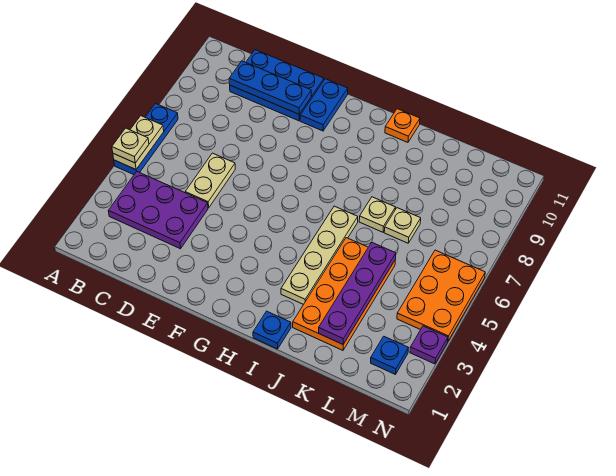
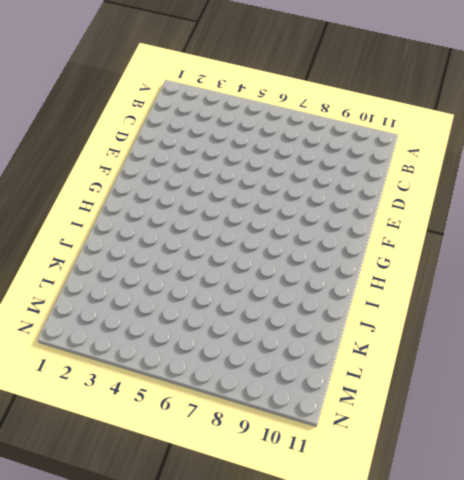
none -> blue 1x3 plate [114,104,178,175]
none -> purple 2x3 plate [109,172,208,249]
none -> blue 2x3 plate [230,50,324,121]

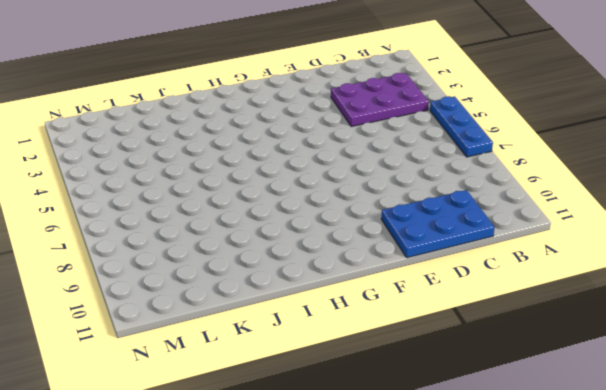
none -> tan 1x2 plate [185,153,235,208]
none -> blue 1x2 plate [300,79,348,131]
none -> blue 1x1 plate [253,311,291,349]

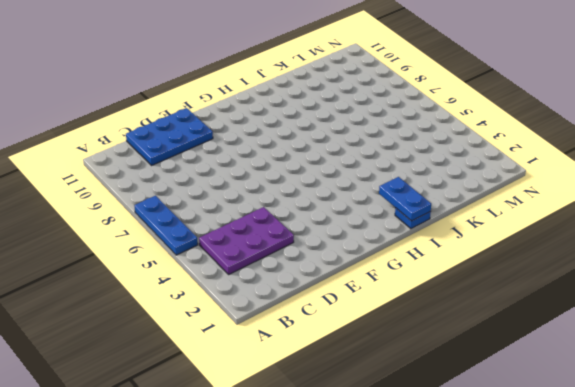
blue 1x2 plate [379,177,431,221] -> blue 1x2 plate moved to [300,79,348,131]
none -> tan 1x2 plate [185,153,235,208]
none -> tan 1x4 plate [281,206,358,305]
none -> orange 1x1 plate [385,109,420,142]

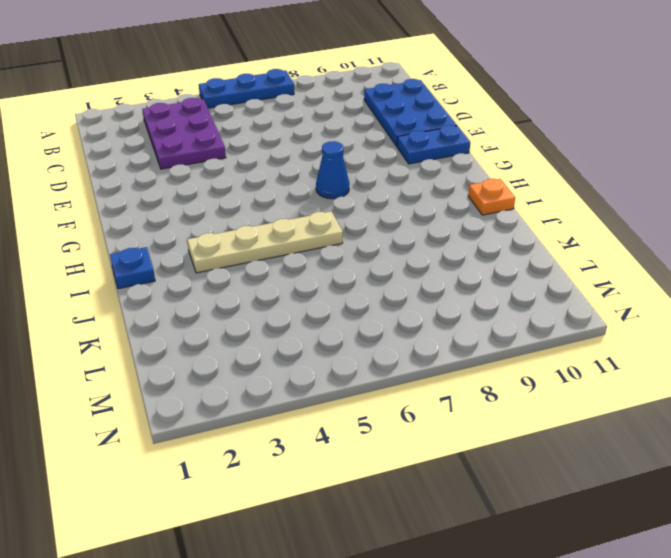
blue 1x1 cone [316,141,349,199] -> none
none -> tan 1x2 plate [185,153,235,208]
none -> orange 2x4 plate [293,238,395,350]
none -> tan 1x1 plate [359,197,396,232]

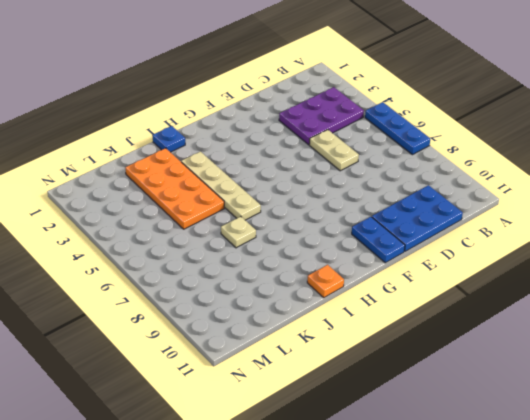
none -> tan 1x1 plate [384,208,421,243]
none -> blue 1x1 plate [371,336,408,375]
none -> orange 2x3 plate [397,250,485,342]

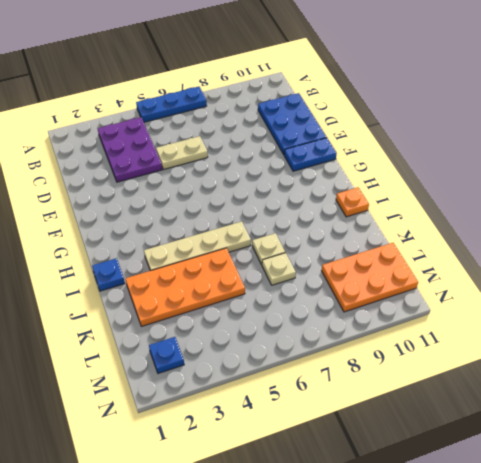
orange 2x3 plate [322,243,418,312] -> orange 2x3 plate moved to [397,250,485,342]
none -> purple 1x1 plate [410,326,448,364]
none -> tan 1x2 plate [113,116,164,169]
none -> blue 1x3 plate [229,61,311,114]

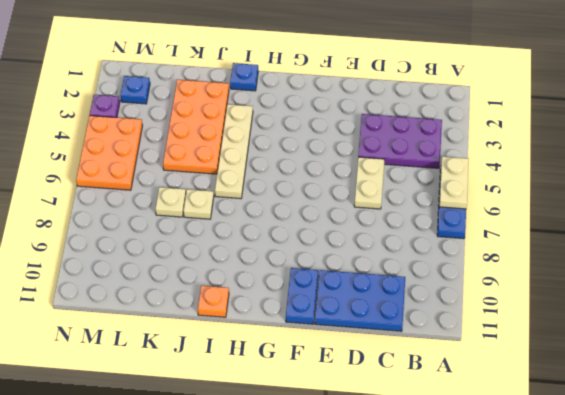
none -> blue 1x3 plate [229,61,311,114]
none -> purple 1x4 plate [319,242,396,344]
none -> tan 1x1 plate [112,128,149,163]

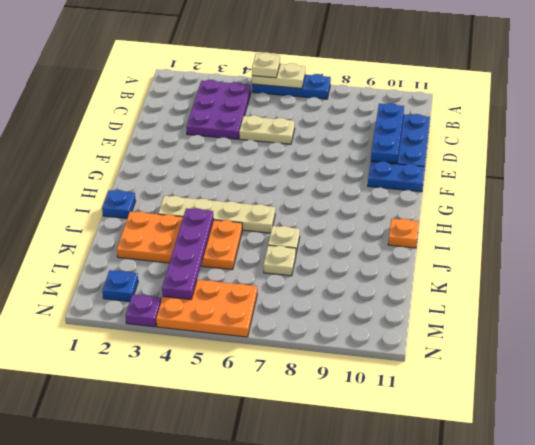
purple 1x4 plate [162,208,214,299] -> purple 1x4 plate turned to [319,242,396,344]

